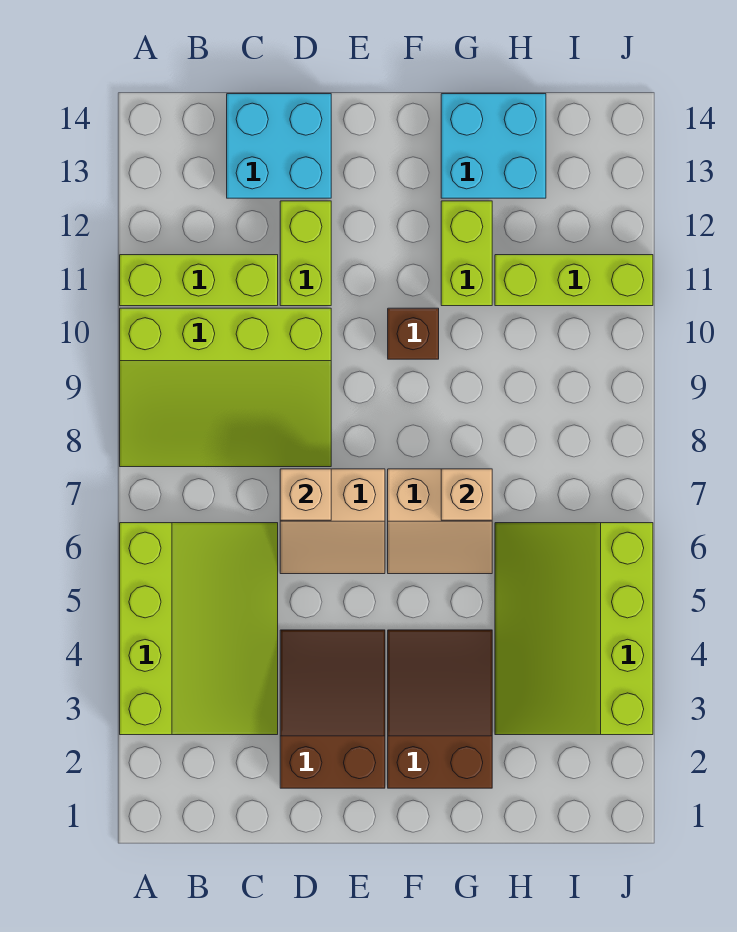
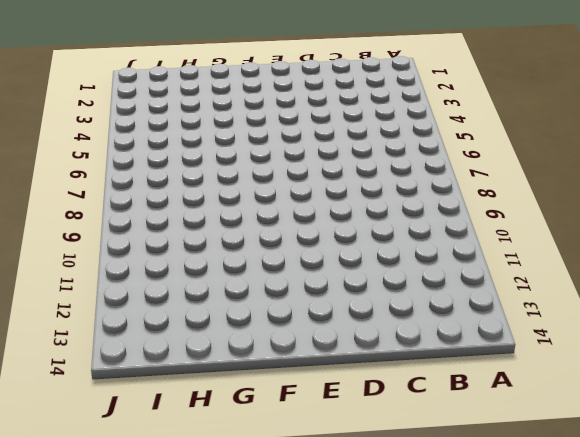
none -> lime 3x4 slope [120,523,278,735]
none -> lime 3x4 slope [120,308,331,467]
none -> lime 1x3 brick [120,255,278,306]

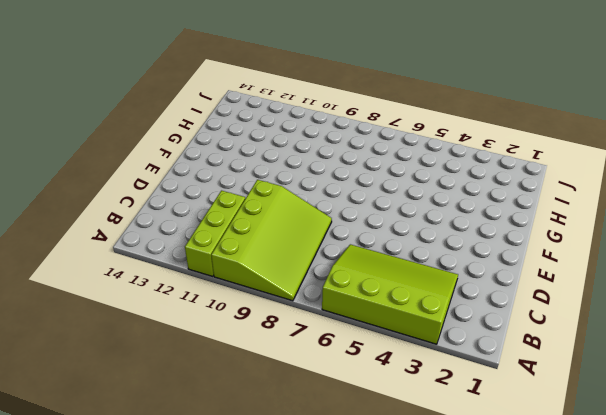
none -> cyan 2x2 brick [227,94,331,198]
none -> brown 2x3 slope [280,630,385,788]
none -> tan 2x2 slope [280,469,385,574]

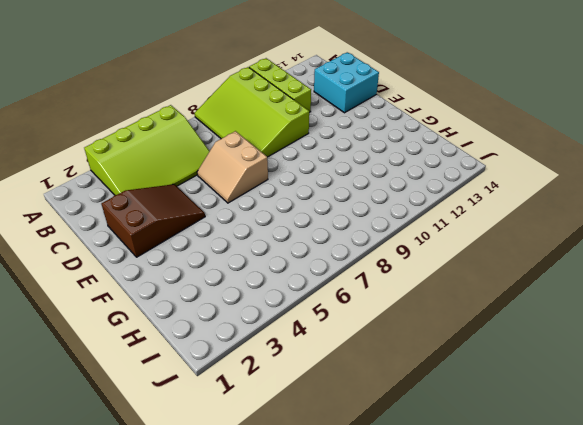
none -> lime 1x2 brick [280,201,331,306]
none -> brown 2x3 slope [388,630,492,788]
none -> tan 2x2 slope [388,469,492,574]

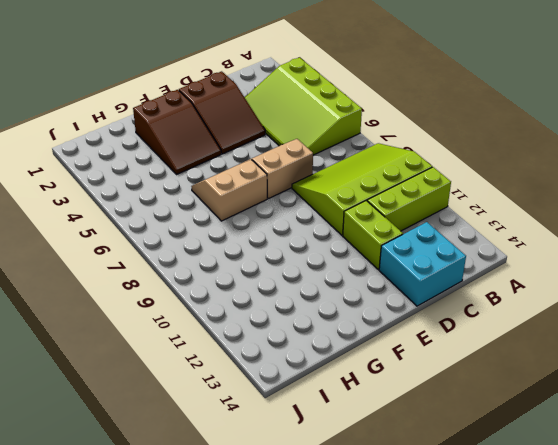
none -> brown 1x1 brick [388,308,439,359]
none -> lime 1x2 brick [441,201,492,306]
none -> cyan 2x2 brick [441,94,546,198]

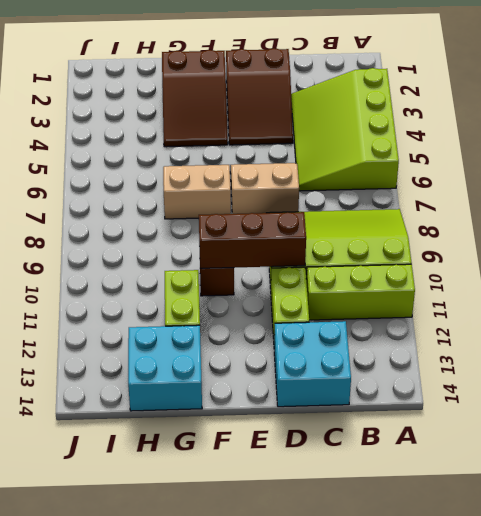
brown 1x3 brick [199,212,306,268] -> none
none -> lime 3x4 slope [495,523,653,735]
none -> lime 1x3 brick [495,255,653,306]
none -> tan 1x1 brick [280,469,331,520]

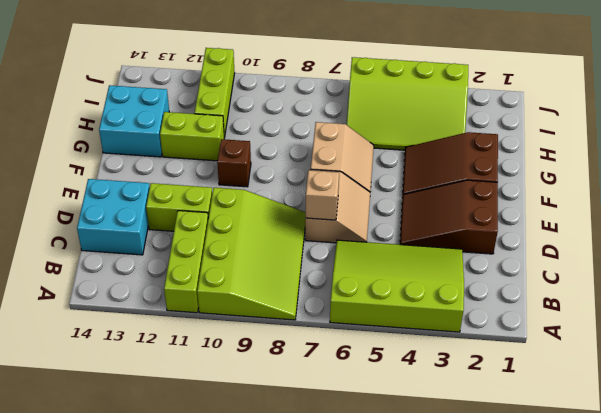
none -> tan 1x1 brick [441,469,492,520]

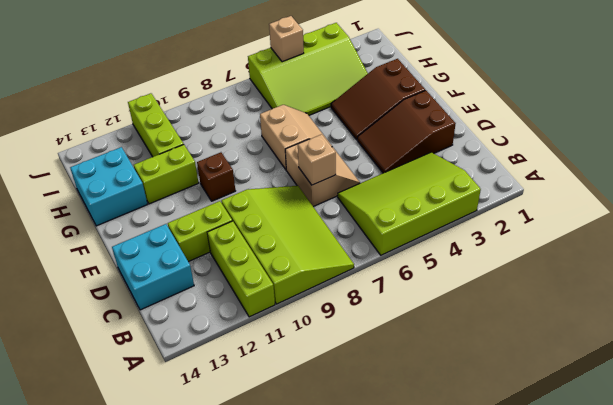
tan 1x1 brick [269,16,304,62] -> tan 1x1 brick moved to [441,469,492,520]

